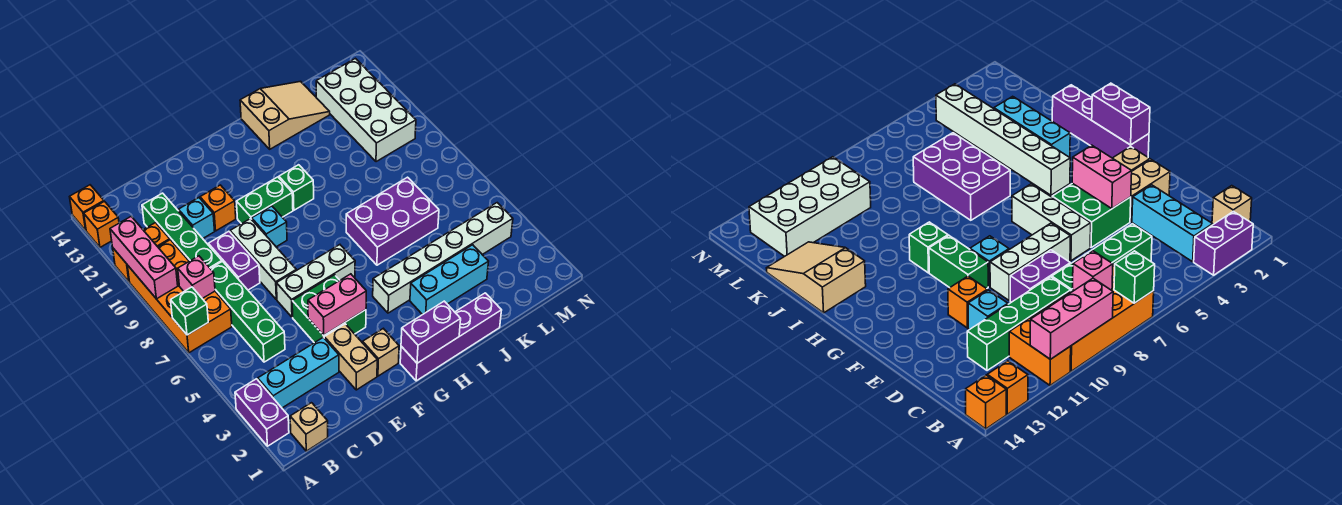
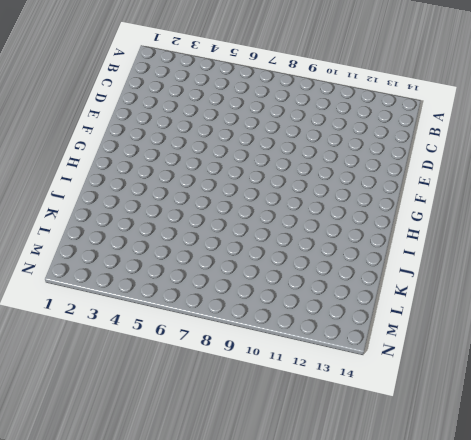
none -> purple 1x2 brick [235,379,289,446]
none -> orange 2x4 brick [127,240,232,353]
none -> orange 1x2 brick [113,223,170,282]
none -> orange 1x1 brick [84,201,119,247]

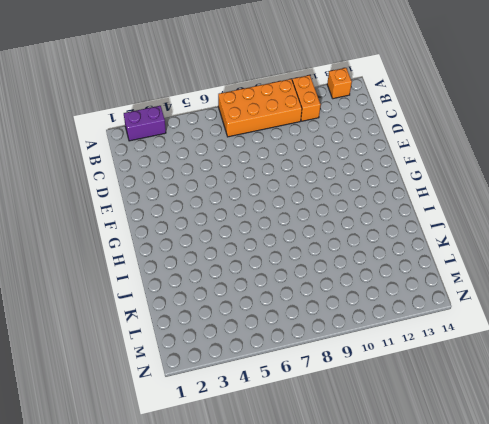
none -> orange 1x1 brick [70,185,104,230]
none -> tan 1x1 brick [290,403,328,451]
none -> cyan 1x3 brick [258,337,339,408]
none -> green 1x4 brick [210,262,285,362]

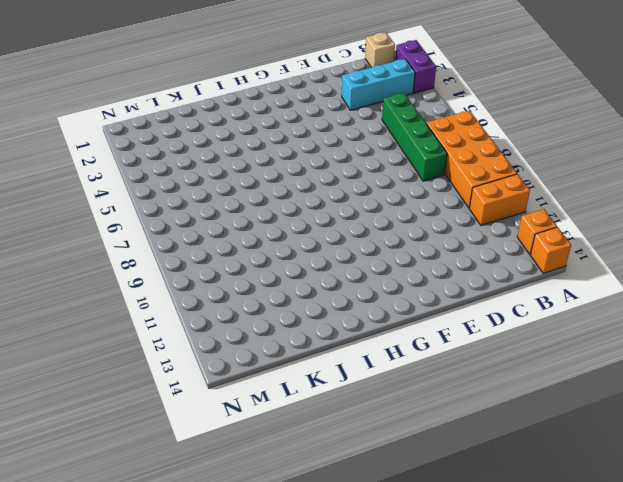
none -> green 1x4 brick [142,193,222,268]
none -> purple 1x2 brick [208,231,260,290]
none -> cyan 1x1 brick [179,198,215,238]
none -> tan 1x2 brick [324,324,377,390]

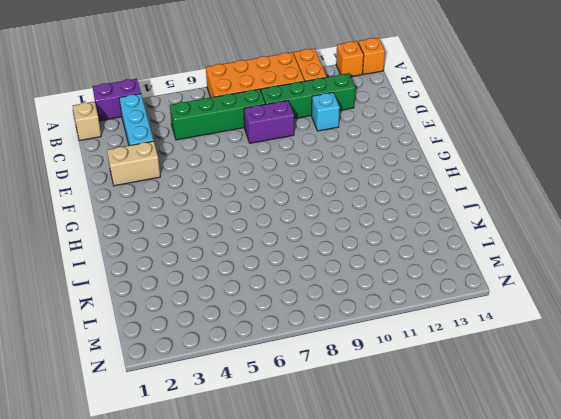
none -> green 2x2 brick [292,275,366,343]
none -> white 1x3 brick [276,245,355,317]
none -> white 1x3 brick [230,219,296,300]
none -> orange 1x1 brick [200,185,236,231]

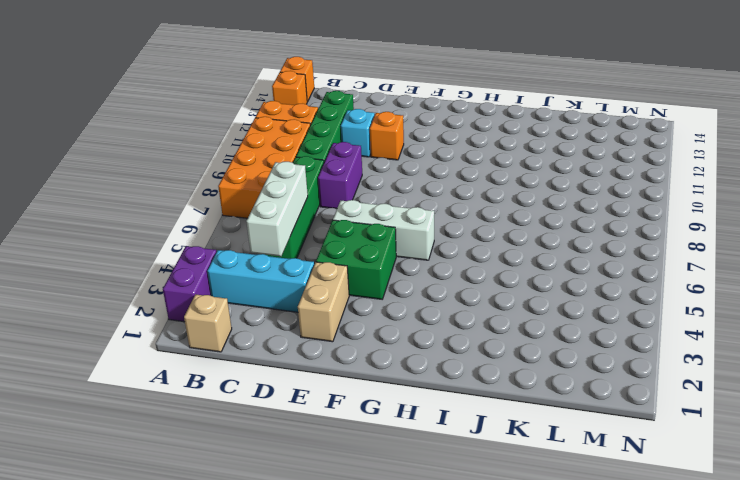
white 1x3 brick [246,162,308,256] -> white 1x3 brick moved to [230,219,296,300]
none -> tan 1x1 brick [363,329,399,376]
none -> cyan 1x1 brick [252,206,287,247]
none -> green 1x2 brick [236,177,293,224]
none -> purple 1x4 brick [400,293,502,381]

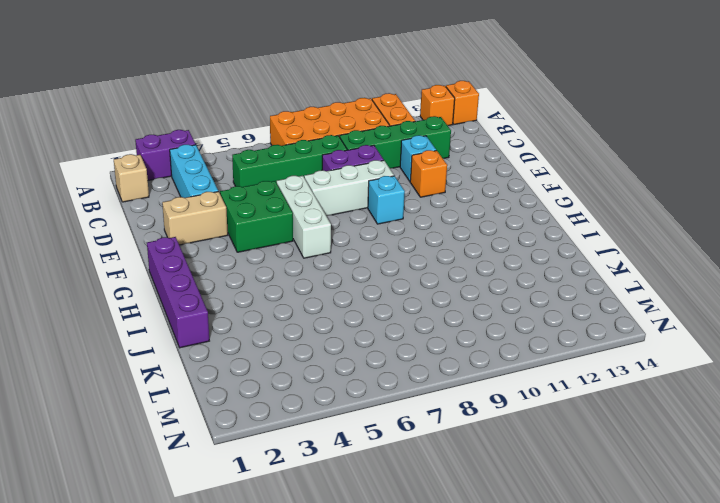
none -> tan 1x1 brick [363,329,399,376]
none -> green 1x2 brick [236,177,293,224]
none -> white 1x6 brick [373,203,513,313]
none -> green 1x1 brick [279,165,314,210]

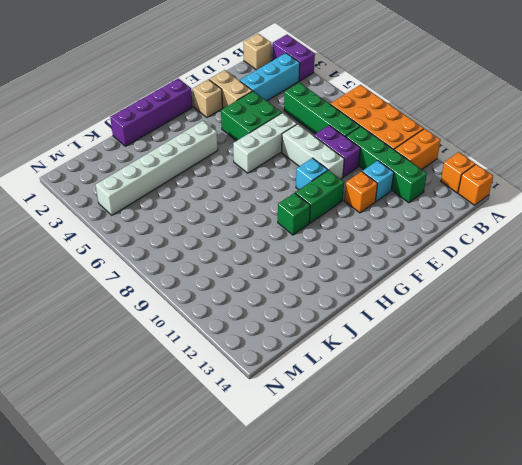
none -> cyan 1x3 brick [410,245,489,315]
none -> purple 2x3 brick [346,177,439,265]
none -> tan 2x3 slope [240,81,330,149]
none -> white 2x4 brick [316,58,416,162]

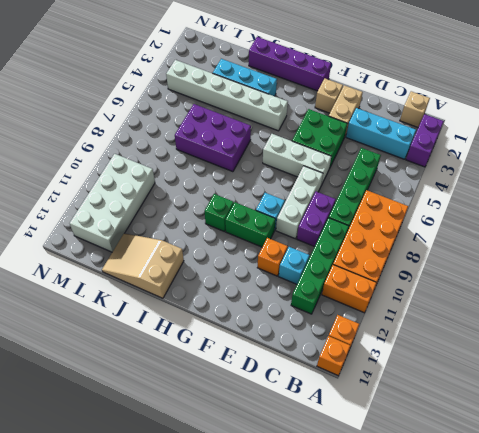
none -> green 1x1 brick [171,287,208,335]
none -> pink 1x3 brick [110,217,178,299]
none -> pink 1x1 brick [178,256,215,299]
none -> pink 1x2 brick [308,274,366,335]

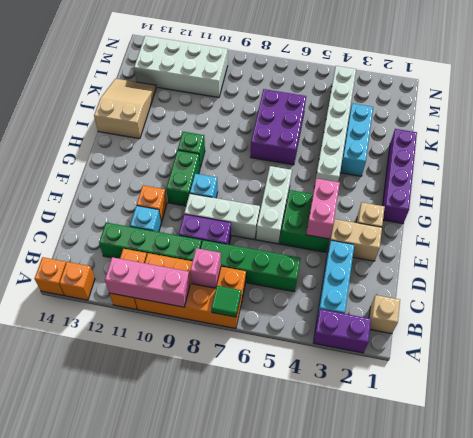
green 1x1 tile [211,286,241,317] -> green 1x1 brick [171,287,208,335]
none -> purple 1x2 brick [401,301,461,363]

